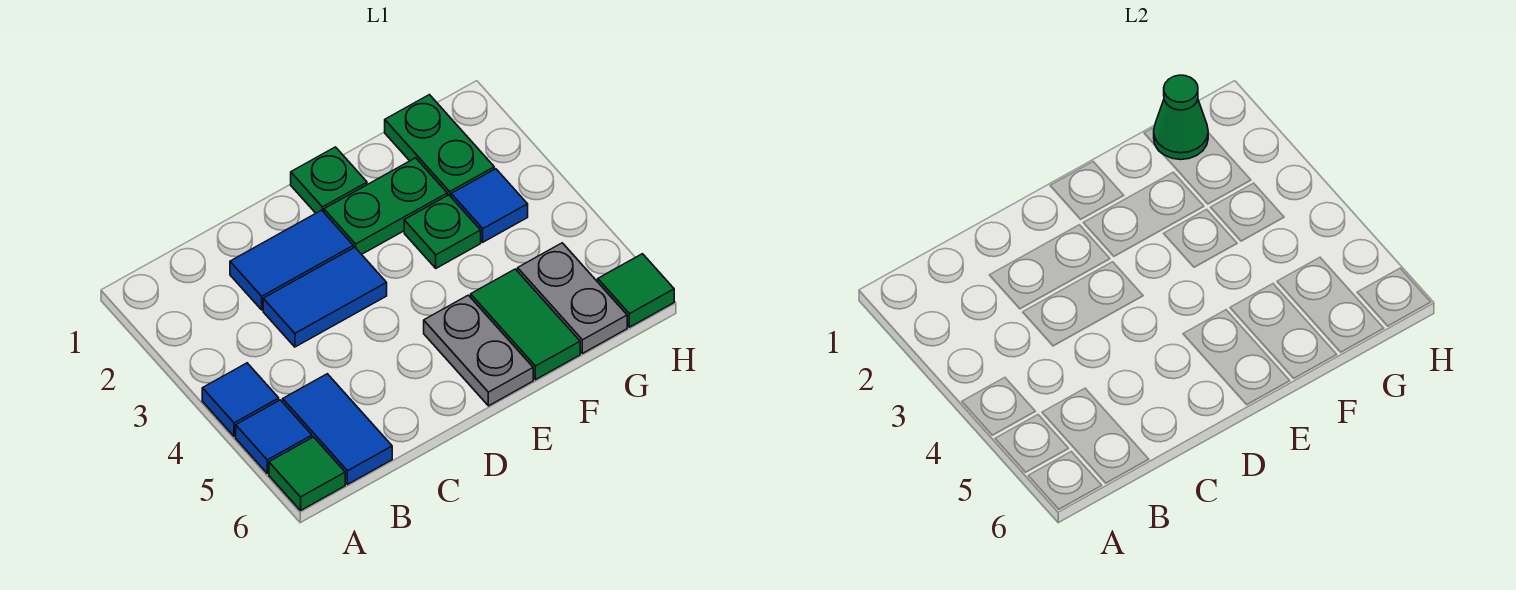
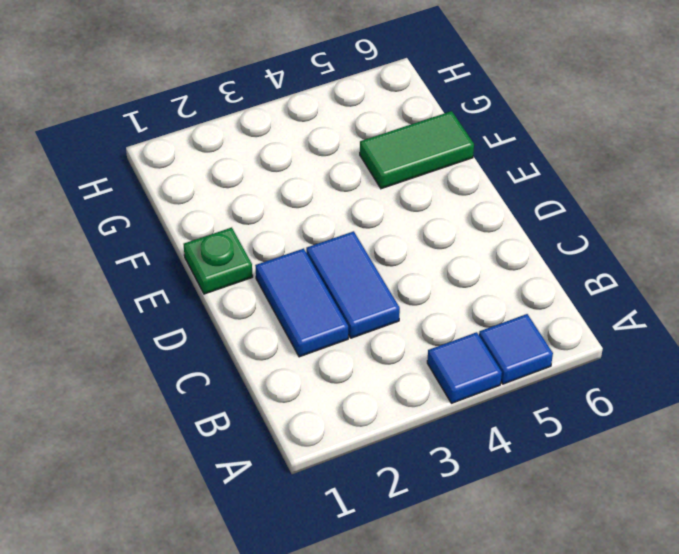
none -> green 1x1 tile [269,437,345,510]
none -> blue 1x2 tile [283,374,392,484]
none -> green 1x2 plate [324,158,447,254]

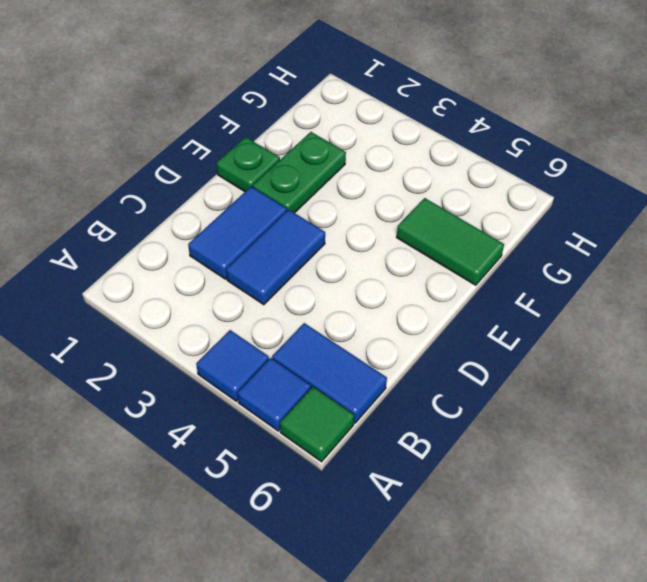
none -> grey 1x2 plate [424,295,533,406]
none -> green 1x1 plate [404,195,481,268]
none -> green 1x2 plate [385,95,494,197]

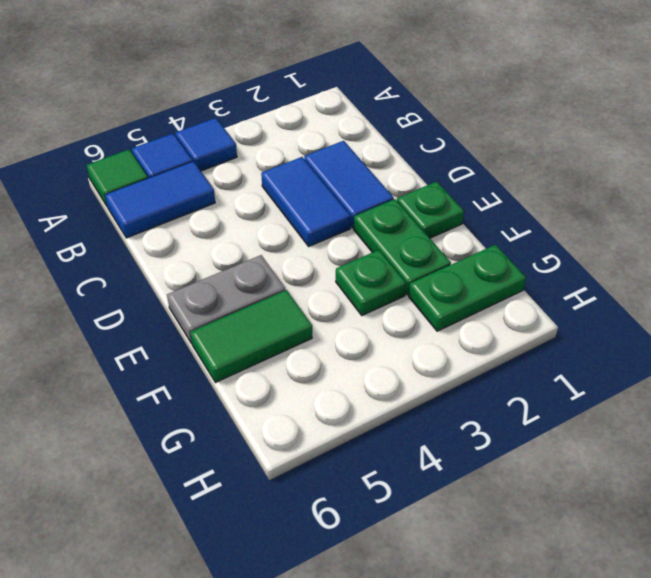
none -> blue 1x1 tile [451,169,528,242]
none -> grey 1x2 plate [518,243,627,353]
none -> green 1x1 tile [598,254,674,327]

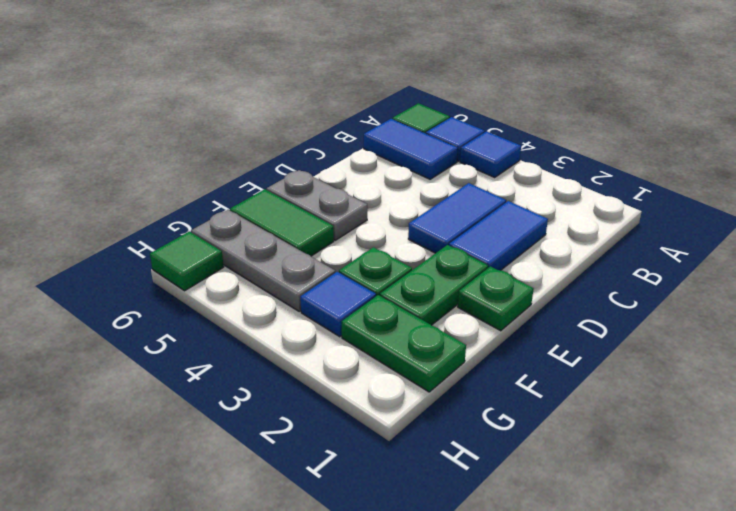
grey 1x3 plate [191,210,335,311] -> grey 1x2 plate [518,243,627,353]
none -> green 1x1 cone [1154,75,1208,160]

